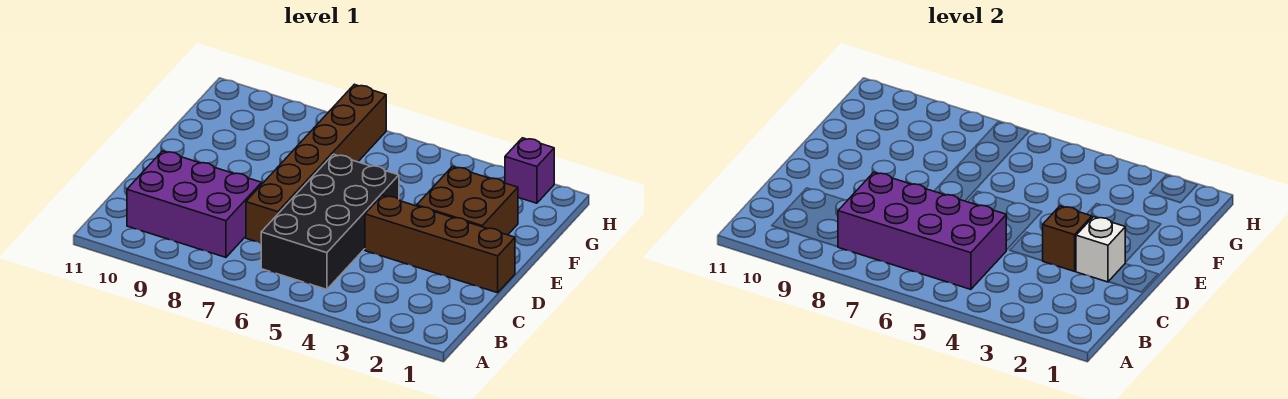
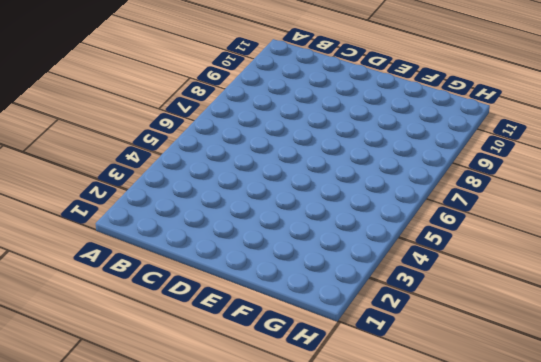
none -> black 2x4 brick [261,154,399,289]
none -> purple 2x3 brick [127,151,262,257]

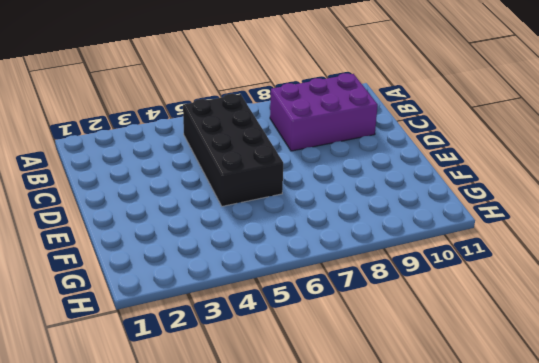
none -> brown 1x6 brick [246,84,386,243]
none -> brown 1x4 brick [365,195,515,293]

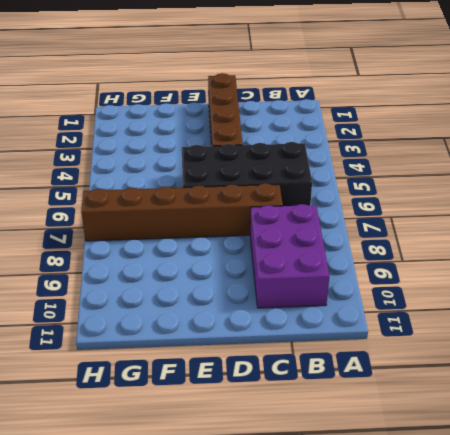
none -> brown 2x2 brick [417,167,518,235]
none -> purple 1x1 brick [505,138,554,203]

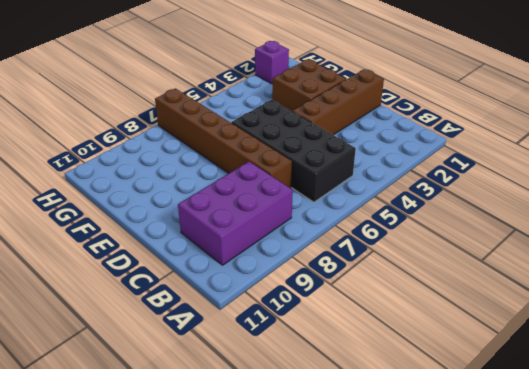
none -> purple 2x4 brick [838,172,1006,289]
none -> white 1x1 brick [1076,217,1125,282]

